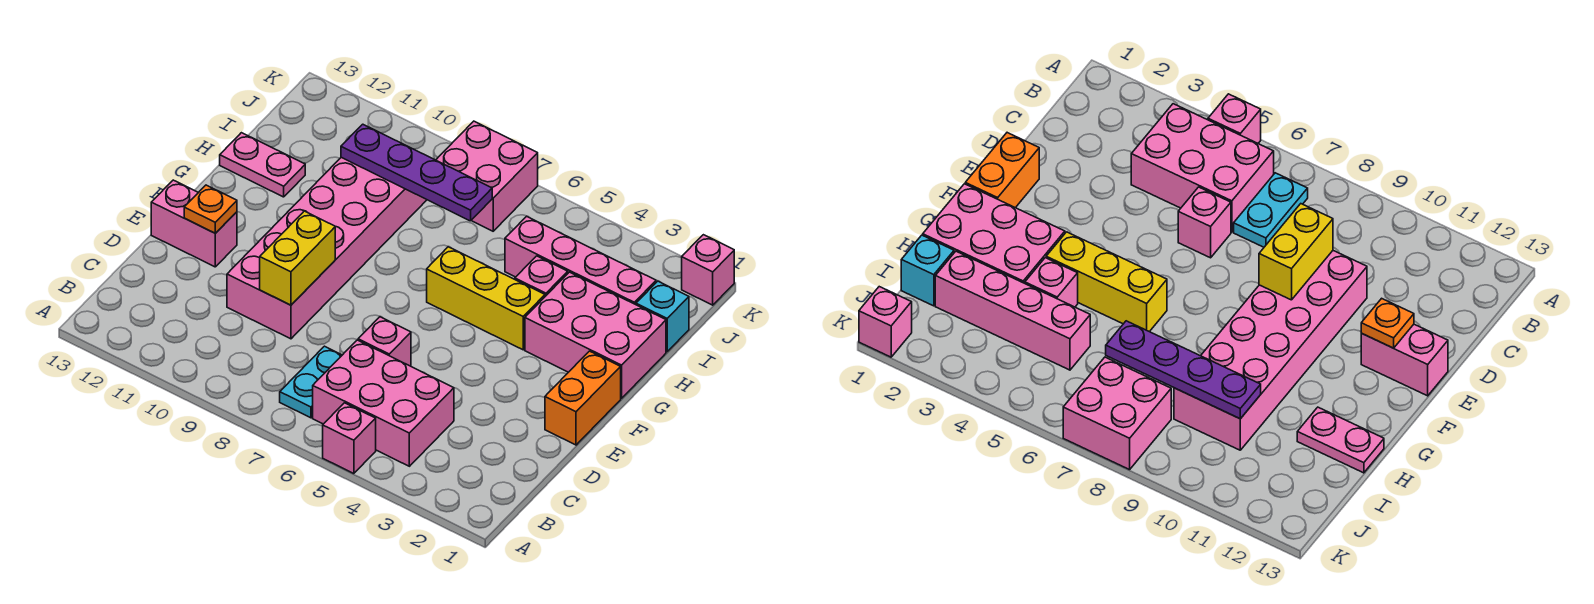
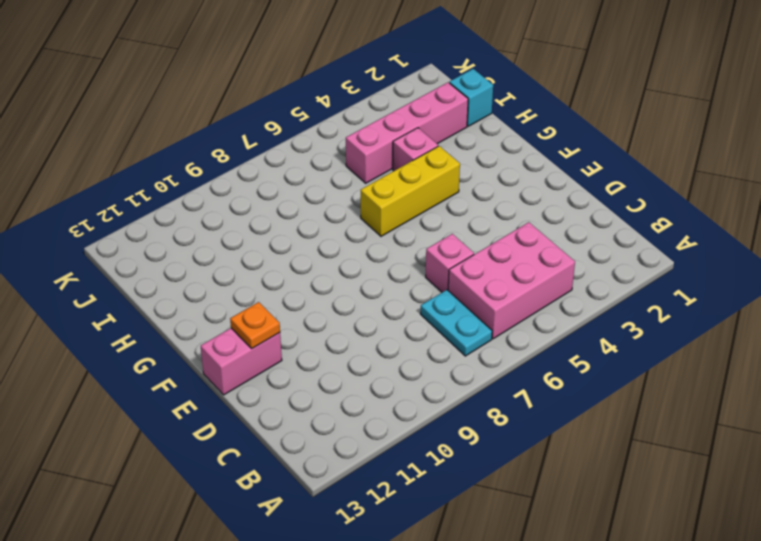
none -> pink 1x1 brick [323,403,376,474]
none -> pink 2x6 brick [227,157,427,339]
none -> orange 1x2 brick [545,351,621,445]

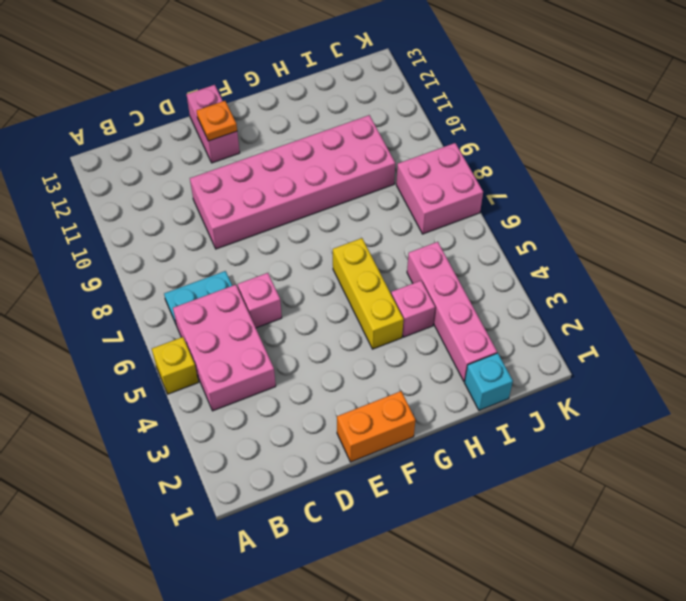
yellow 1x1 brick [152,337,198,394] -> pink 1x1 brick [323,403,376,474]
none -> pink 2x3 brick [525,272,666,398]
none -> pink 1x2 plate [220,133,305,197]
none -> pink 1x1 brick [682,235,734,305]

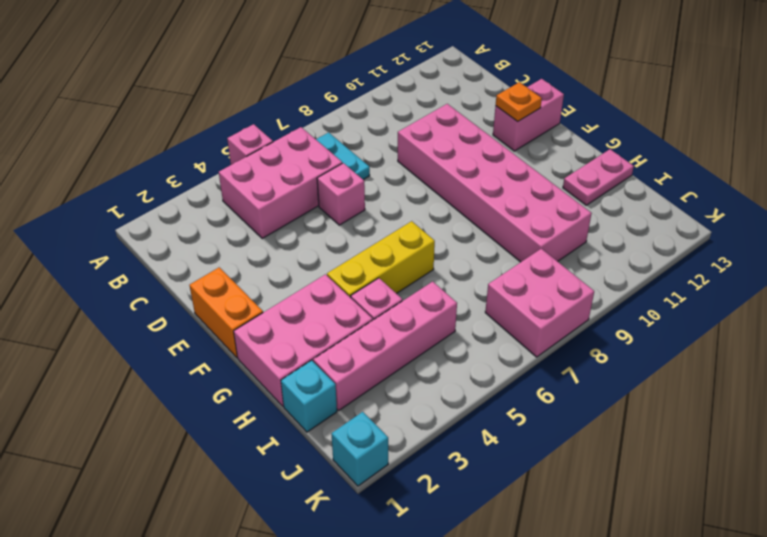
cyan 1x1 brick [332,412,388,486] -> pink 1x1 brick [682,235,734,305]
none -> yellow 1x2 brick [260,211,335,305]
none -> purple 1x4 plate [341,124,492,221]

